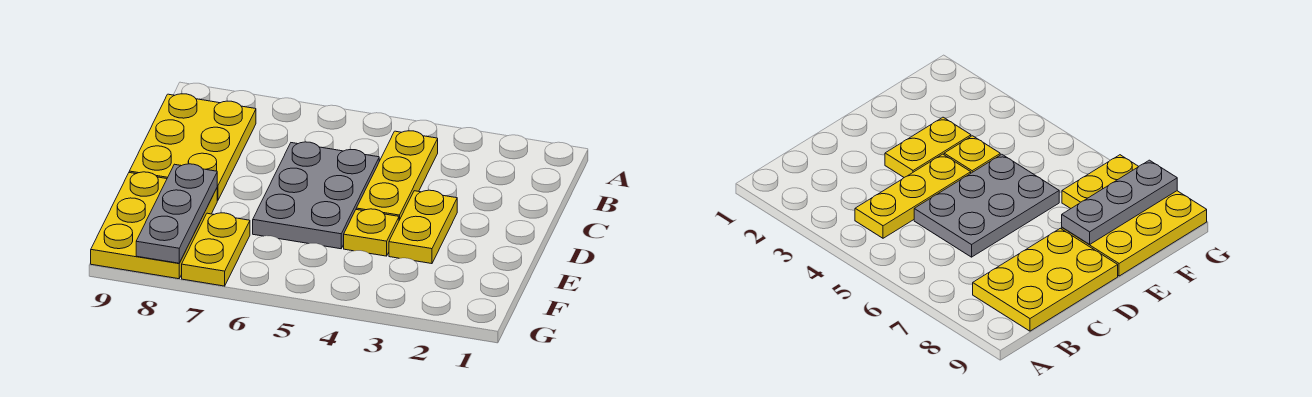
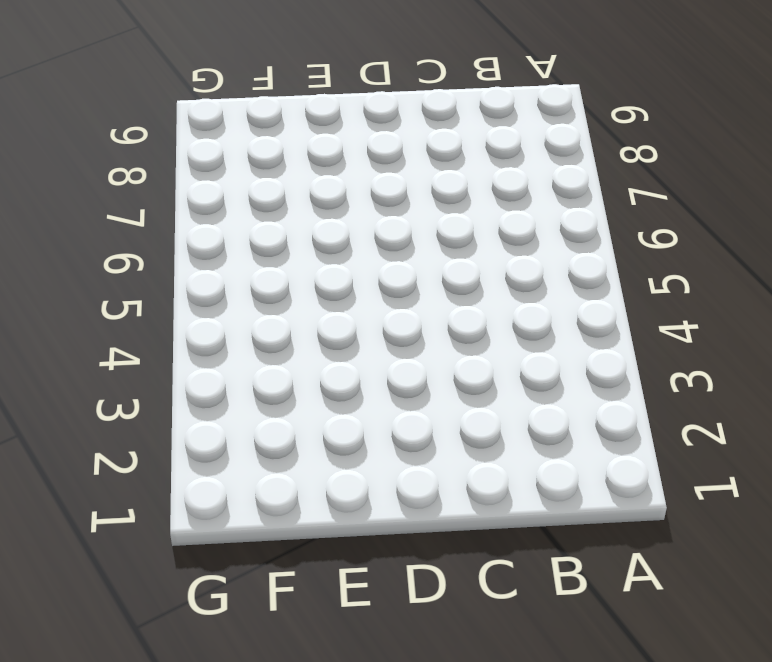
none -> yellow 1x3 plate [356,131,438,220]
none -> yellow 2x3 plate [129,94,256,201]

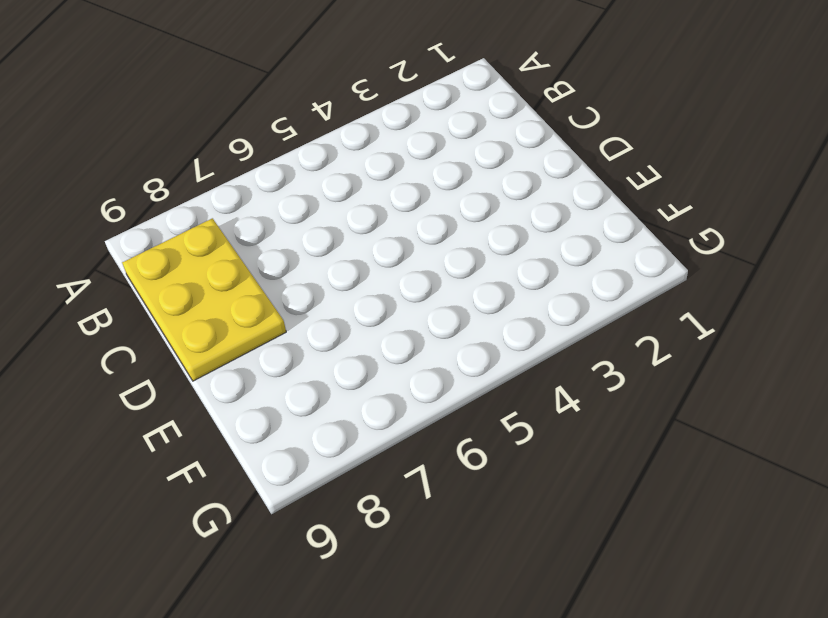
none -> yellow 1x3 plate [356,131,438,220]
none -> grey 2x3 plate [253,142,379,249]

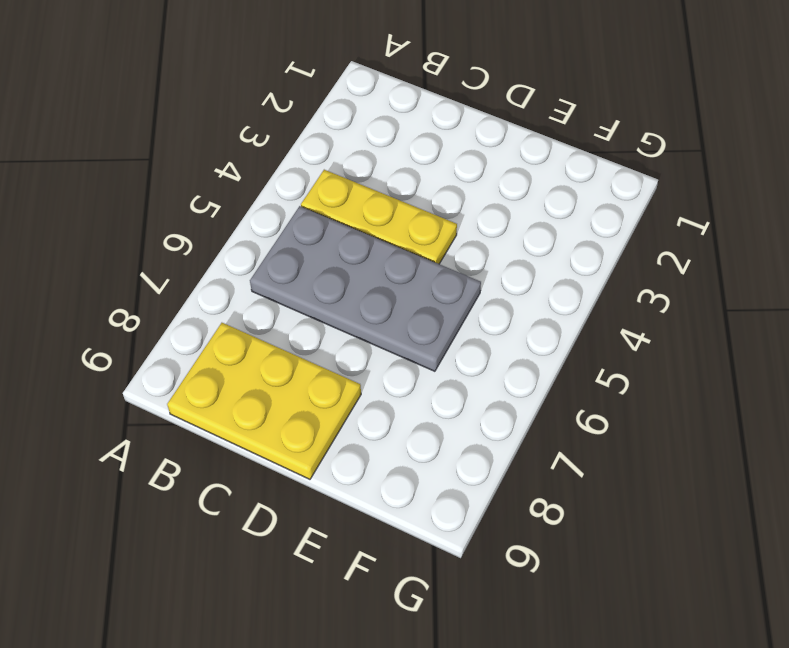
grey 2x4 plate [250,206,481,371] -> grey 2x3 plate [253,142,379,249]
none -> yellow 1x2 plate [389,190,457,264]
none -> yellow 1x1 plate [344,209,399,256]

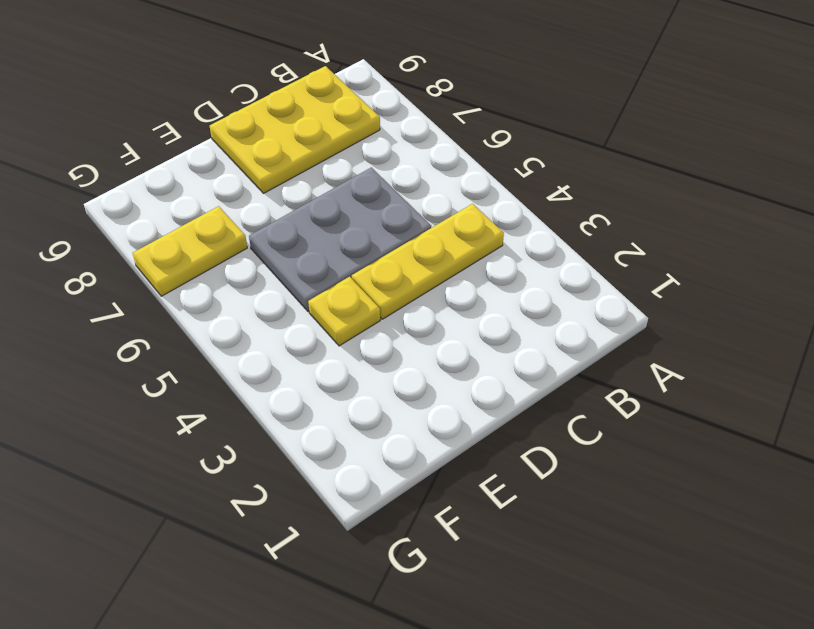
none -> yellow 1x2 plate [389,190,457,264]
none -> yellow 2x3 plate [91,172,217,279]

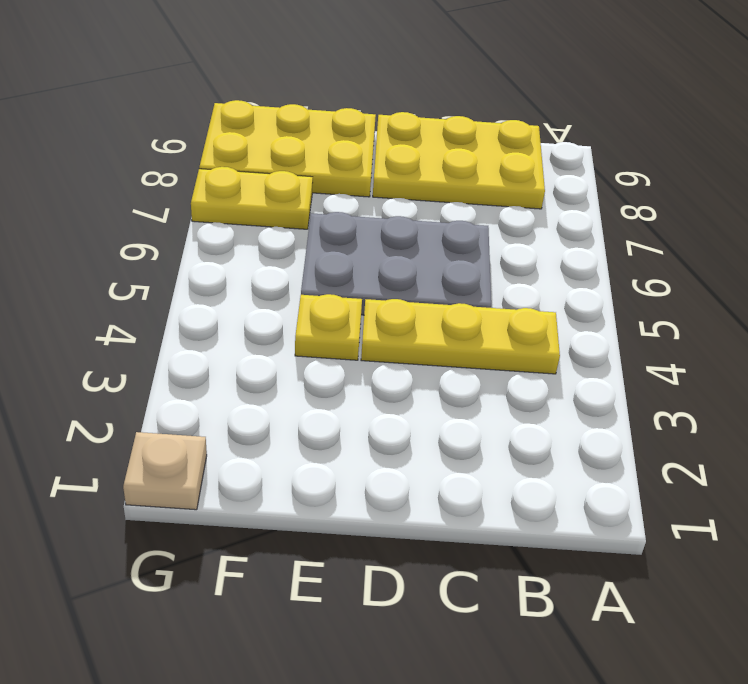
tan 1x1 plate [123,432,207,510] -> none
none -> yellow 1x2 plate [389,190,457,264]
none -> grey 1x3 plate [136,164,217,263]

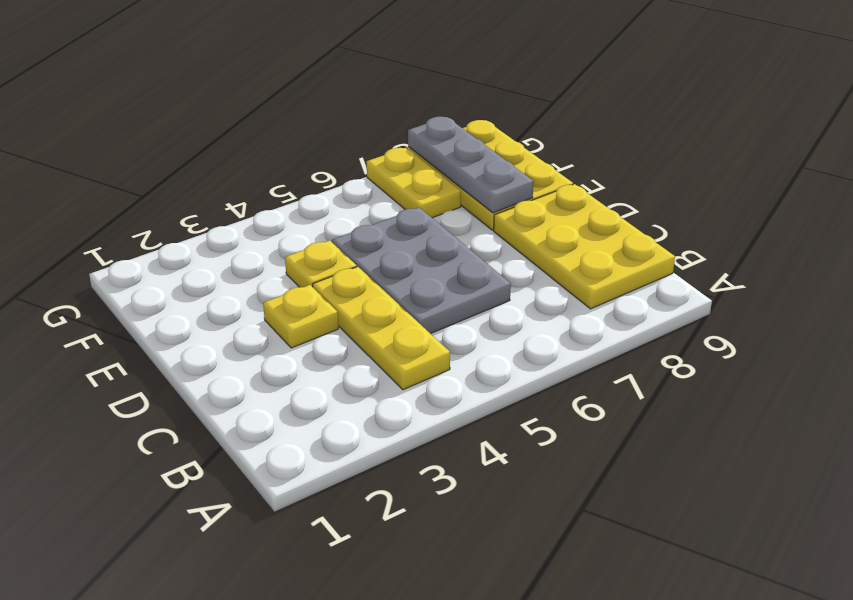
yellow 1x1 plate [263,285,338,348] -> yellow 1x2 plate [389,190,457,264]

